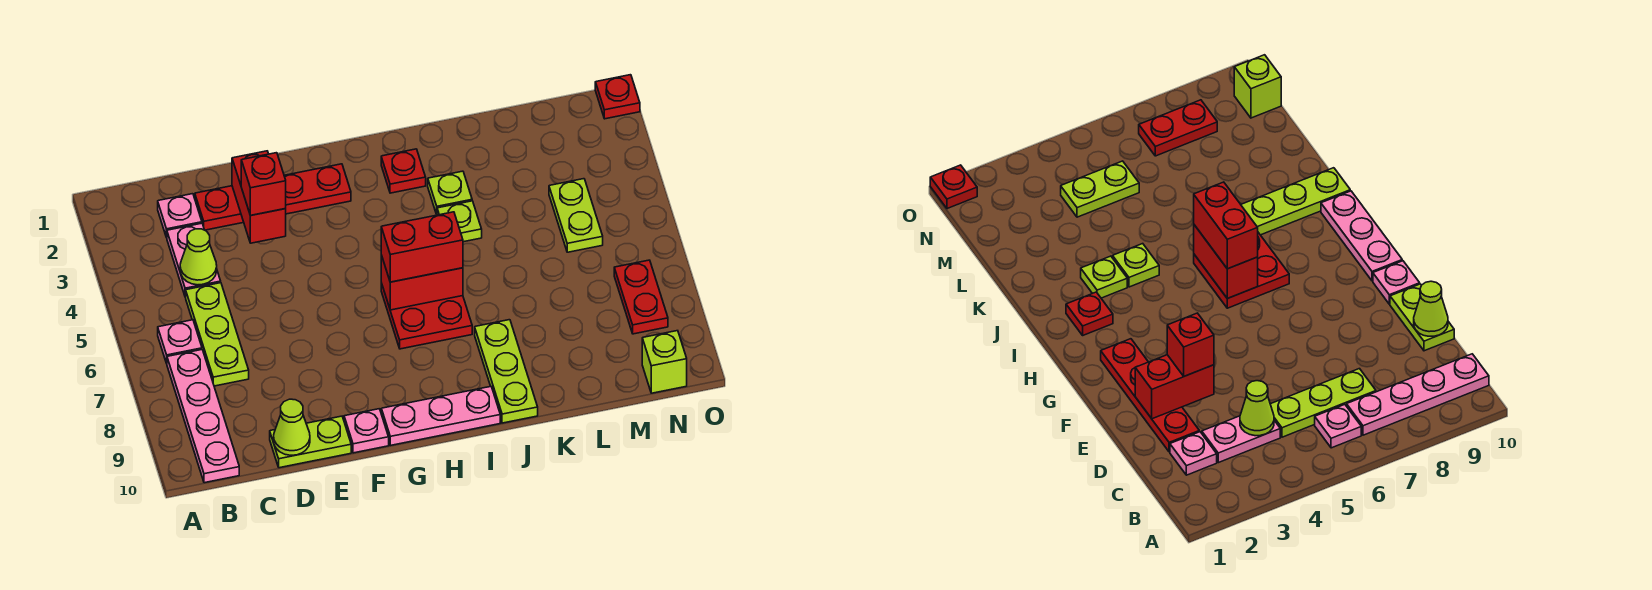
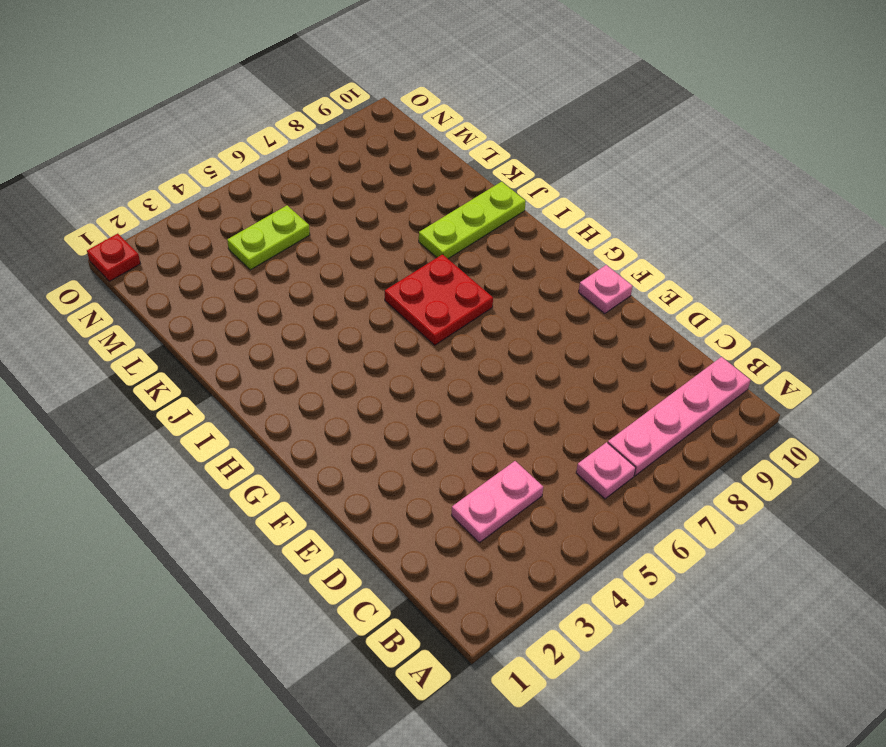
none -> pink 1x1 plate [158,194,202,238]
none -> lime 1x3 plate [186,283,249,386]
none -> red 1x4 plate [195,164,351,230]

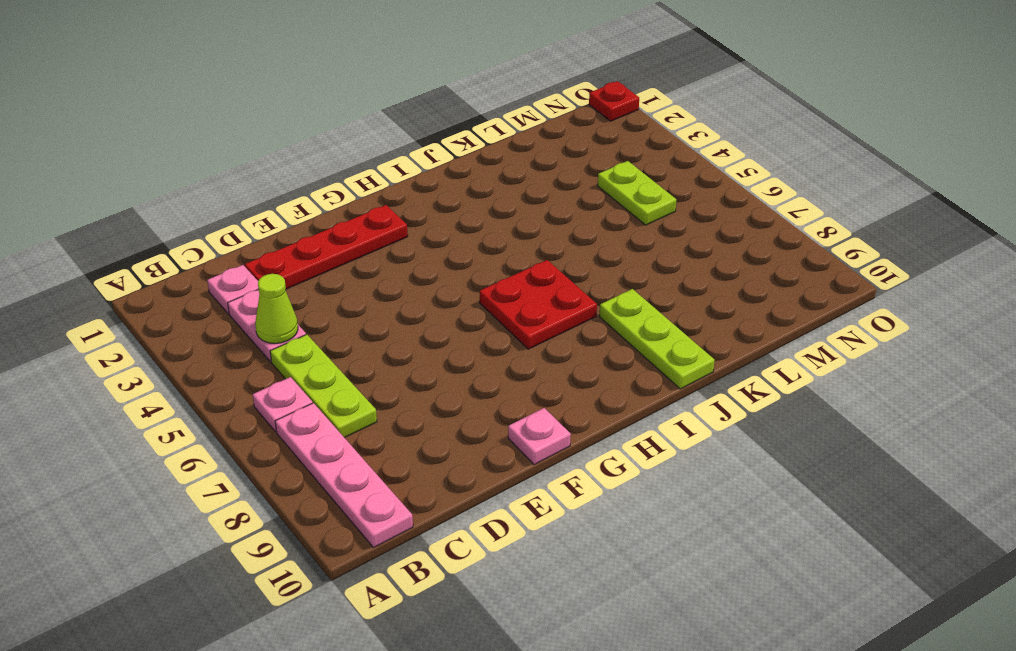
none -> lime 1x2 plate [270,416,351,468]
none -> pink 1x3 plate [381,386,500,445]
none -> red 1x1 plate [381,149,426,193]

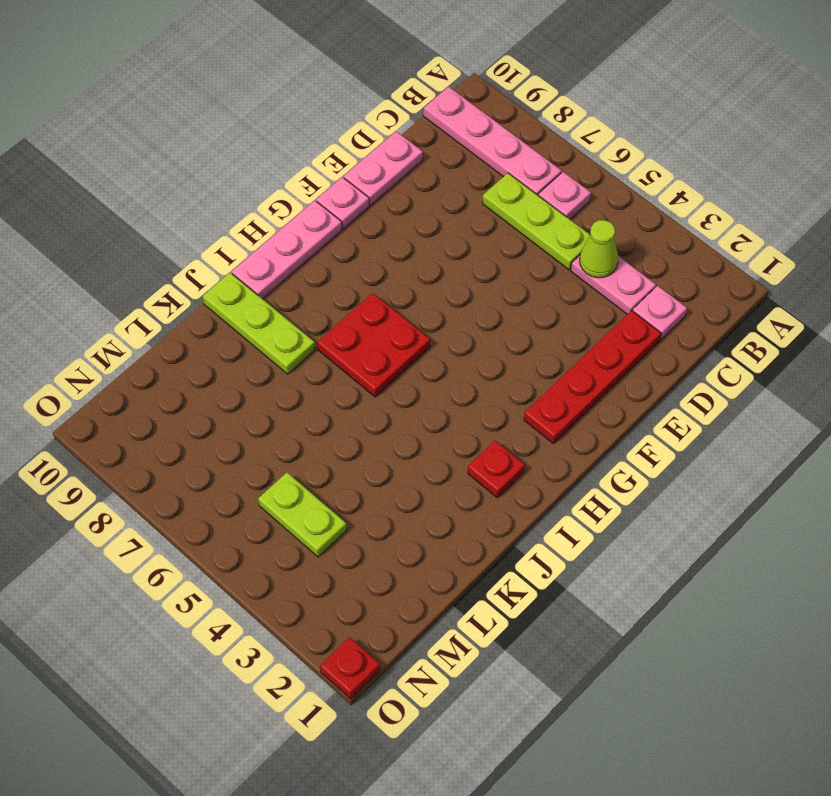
pink 1x2 plate [344,131,423,205] -> lime 1x2 plate [270,416,351,468]
none -> lime 1x1 plate [428,171,472,215]
none -> lime 1x1 plate [437,201,482,242]
none -> red 1x2 plate [614,260,668,334]

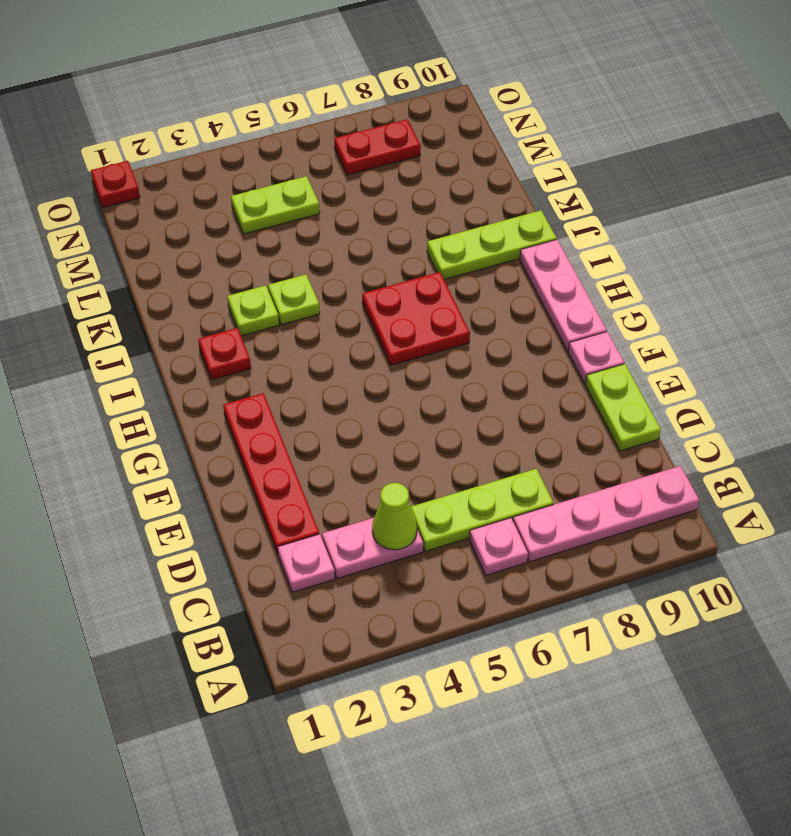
none -> lime 1x1 brick [642,331,687,393]
none -> lime 1x1 cone [274,399,310,455]
none -> red 1x2 brick [232,151,286,243]

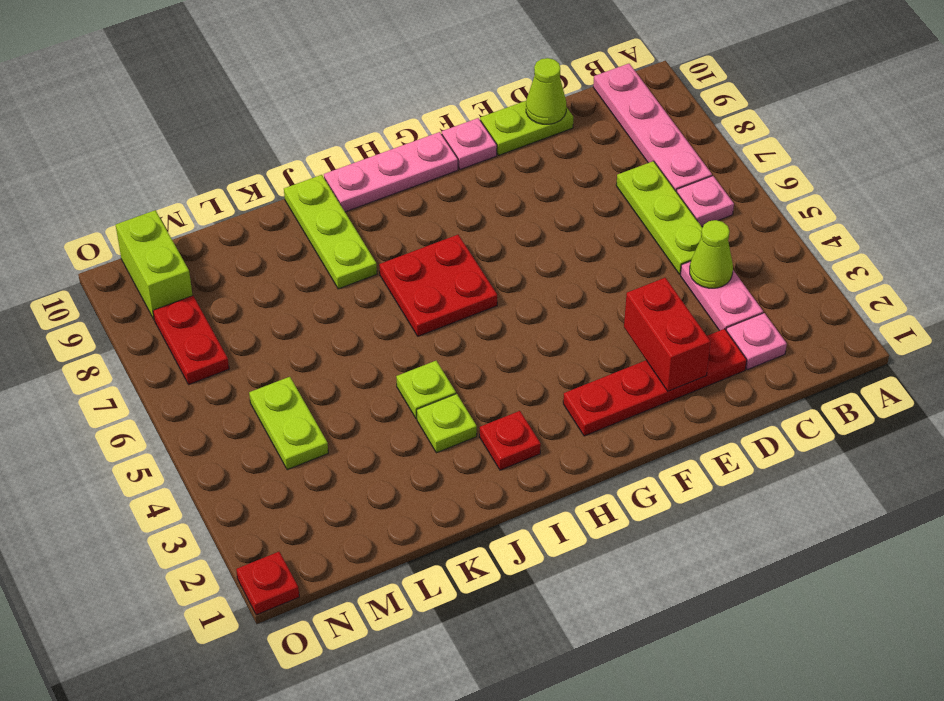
lime 1x2 brick [116,210,193,319] -> lime 1x1 brick [642,331,687,393]
none -> red 1x2 brick [381,255,463,310]
none -> red 1x1 brick [241,153,286,215]
none -> red 1x2 brick [381,212,463,282]

